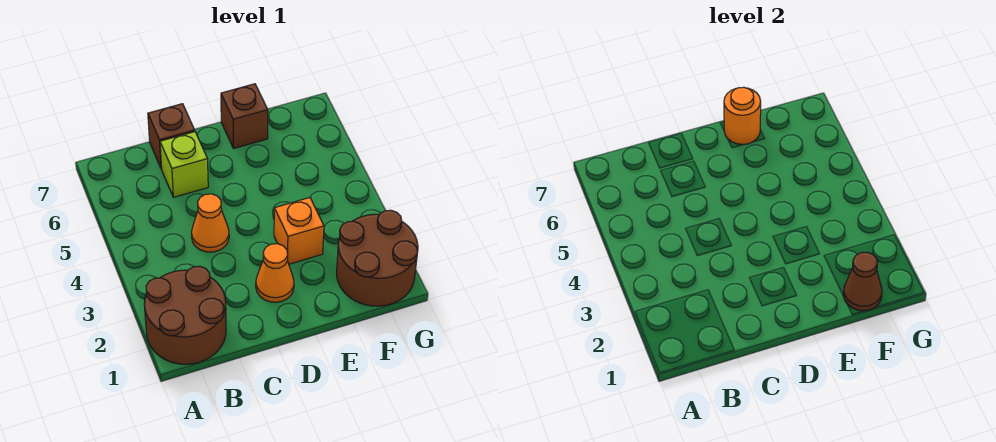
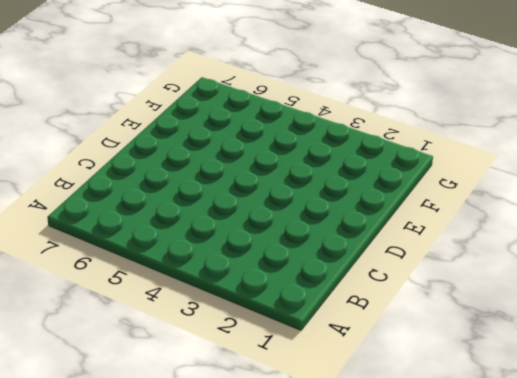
none -> brown 2x2 round brick [144,266,226,364]
none -> orange 1x1 cone [191,194,229,252]

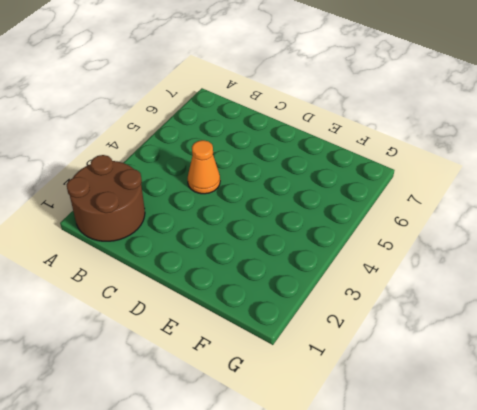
none -> lime 1x1 brick [160,132,208,197]
none -> brown 1x1 brick [148,104,195,169]

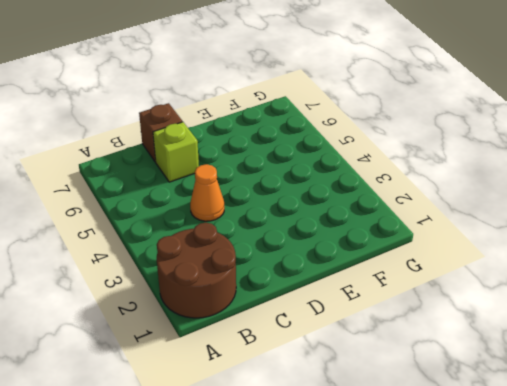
none -> orange 1x1 cone [256,244,294,302]
none -> orange 1x1 brick [274,198,324,264]

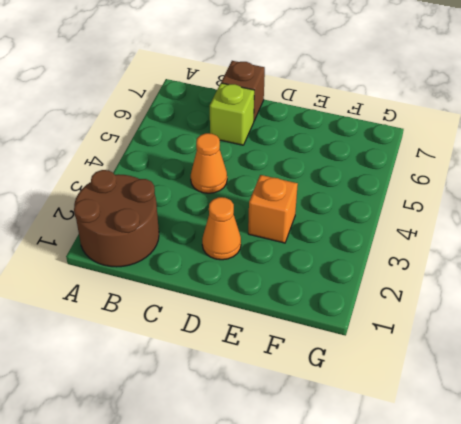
none -> brown 1x1 brick [221,84,268,148]
none -> brown 2x2 round brick [337,210,418,306]

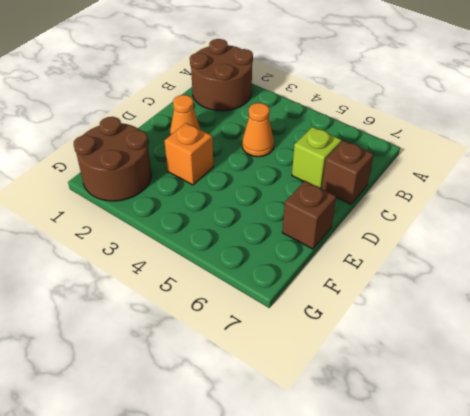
none -> orange 1x1 round brick [724,87,761,145]
none -> brown 1x1 cone [843,252,882,311]

